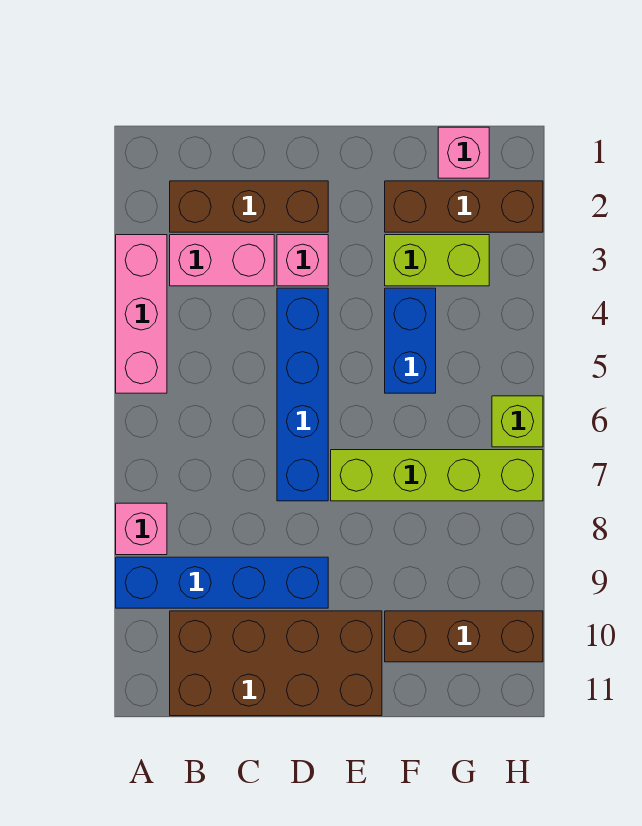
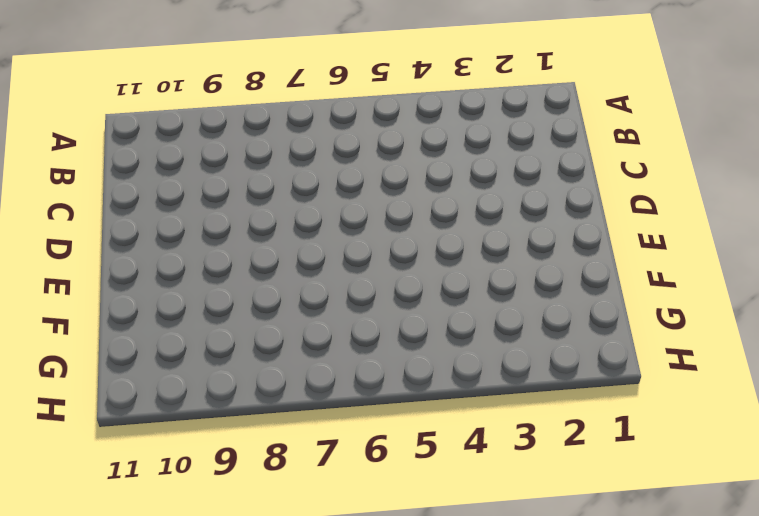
none -> pink 1x3 brick [116,235,167,393]
none -> pink 1x1 brick [116,503,167,555]
none -> blue 1x4 brick [116,557,328,608]

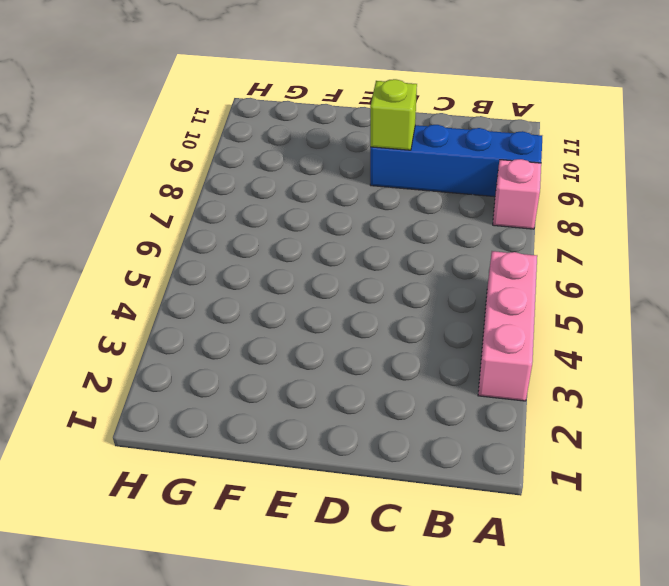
lime 1x1 brick [370,79,417,150] -> lime 1x1 brick moved to [492,396,543,447]
none -> brown 1x3 brick [170,181,328,232]
none -> pink 1x2 brick [170,235,274,286]
none -> brown 2x4 brick [170,611,382,716]

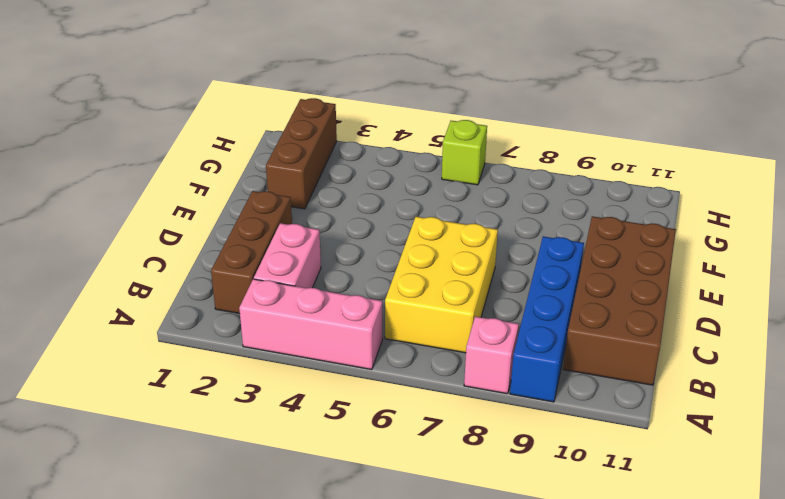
yellow 2x3 brick [385,217,498,353] -> blue 1x4 brick [277,288,328,501]
none -> pink 1x1 brick [277,235,328,286]
none -> lime 1x4 brick [331,450,543,501]
none -> lime 1x2 brick [385,235,489,286]

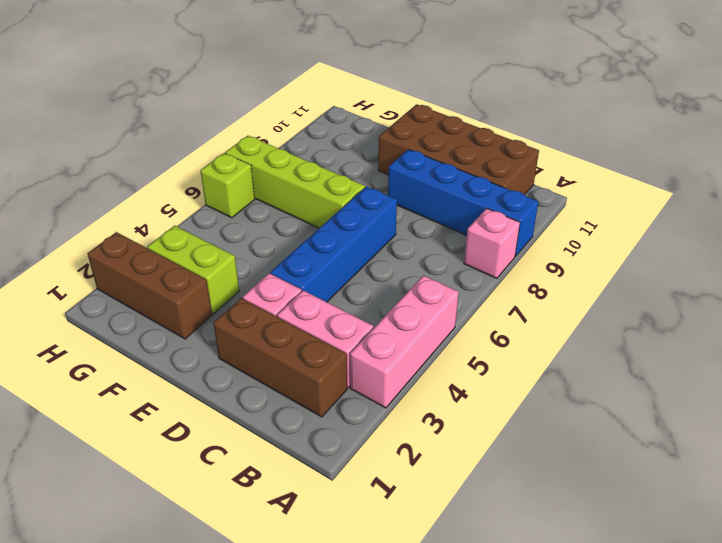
none -> blue 1x2 brick [385,288,436,393]
none -> brown 1x3 brick [385,611,543,662]
none -> pink 1x1 brick [438,127,489,178]

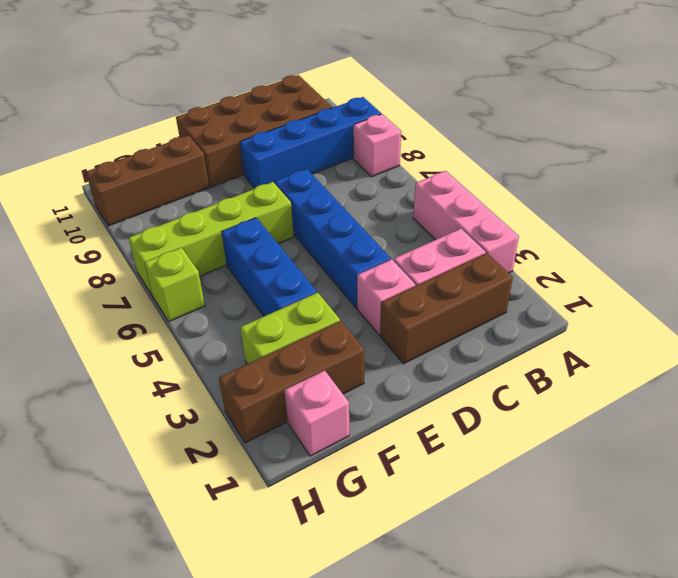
blue 1x3 brick [222,218,317,316] -> blue 1x2 brick [385,288,436,393]

